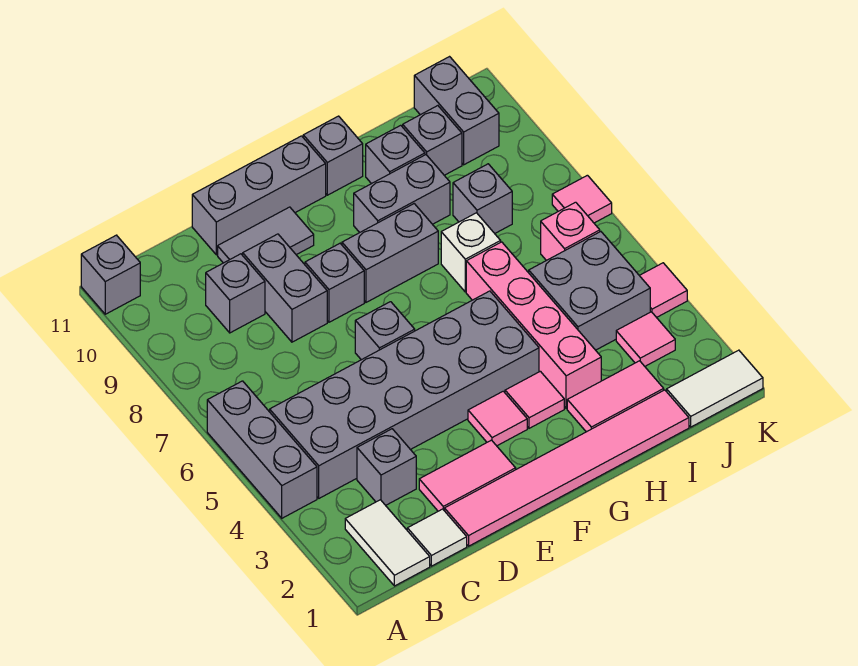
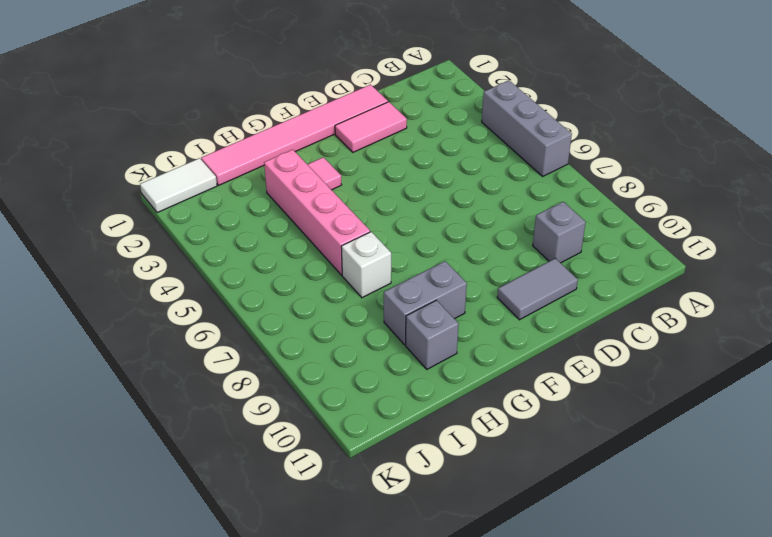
none -> grey 1x1 brick [81,235,140,314]
none -> white 1x2 tile [345,500,430,586]
none -> grey 2x6 brick [270,291,539,498]
none -> white 1x1 tile [407,509,467,566]

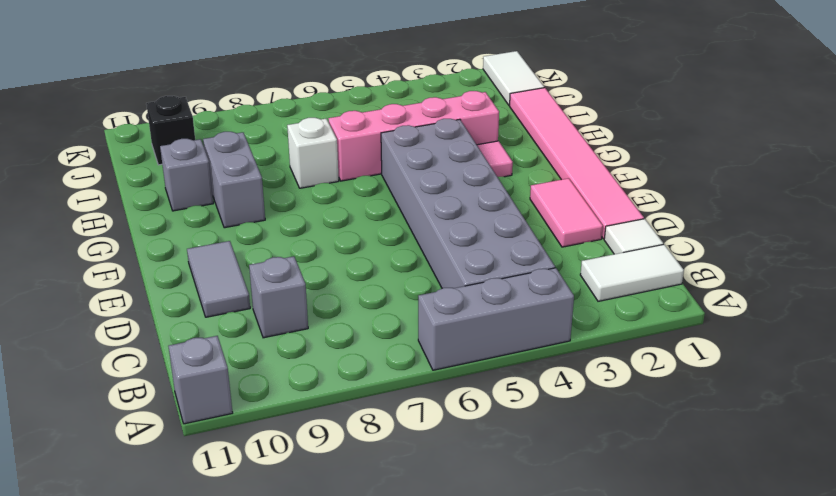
black 1x1 brick [146,96,195,165] -> grey 1x2 brick [414,57,499,165]
none -> grey 1x1 brick [357,429,416,505]
none -> grey 1x2 brick [243,234,327,342]
none -> grey 1x3 brick [192,136,326,255]
none -> grey 1x1 brick [355,302,415,360]

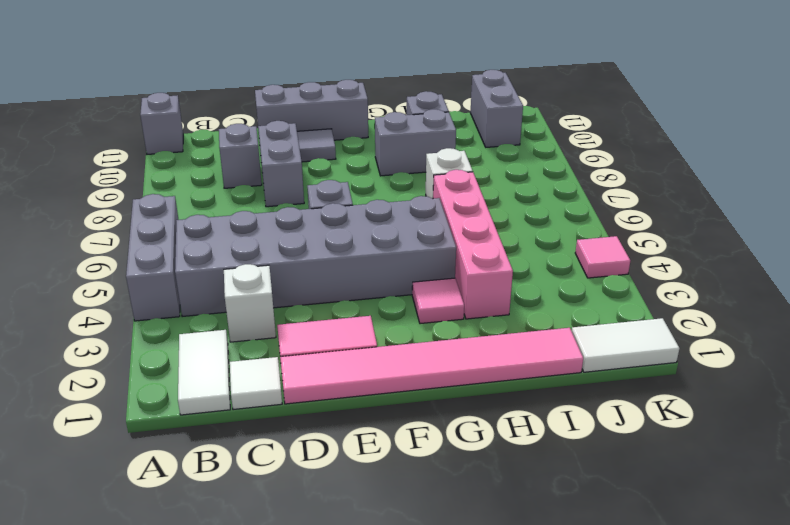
white 1x1 brick [224,264,276,342] -> grey 1x1 brick [357,429,416,505]
none -> grey 1x1 brick [305,243,364,322]
none -> pink 1x1 tile [468,391,527,446]
none -> grey 1x2 brick [342,204,438,302]
none -> grey 1x1 brick [303,116,363,195]

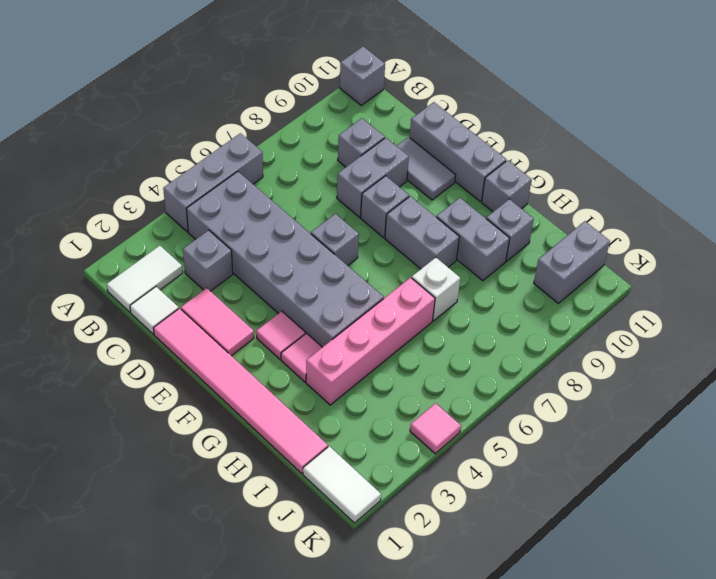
none -> pink 1x2 tile [567,361,664,432]
none -> grey 2x2 brick [529,232,650,350]
none -> grey 1x1 brick [453,164,512,233]
none -> grey 1x1 brick [403,106,462,175]

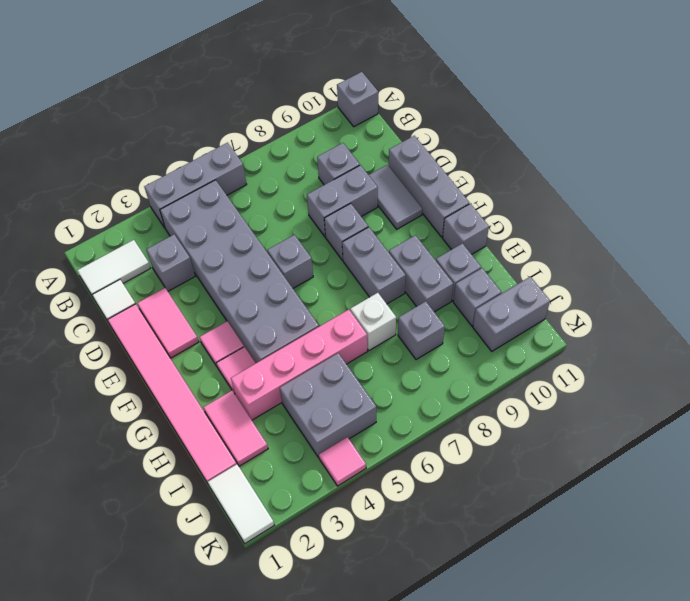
none -> pink 1x1 tile [616,312,675,366]
none -> pink 1x1 brick [541,202,600,261]
none -> pink 1x1 tile [552,175,612,223]

